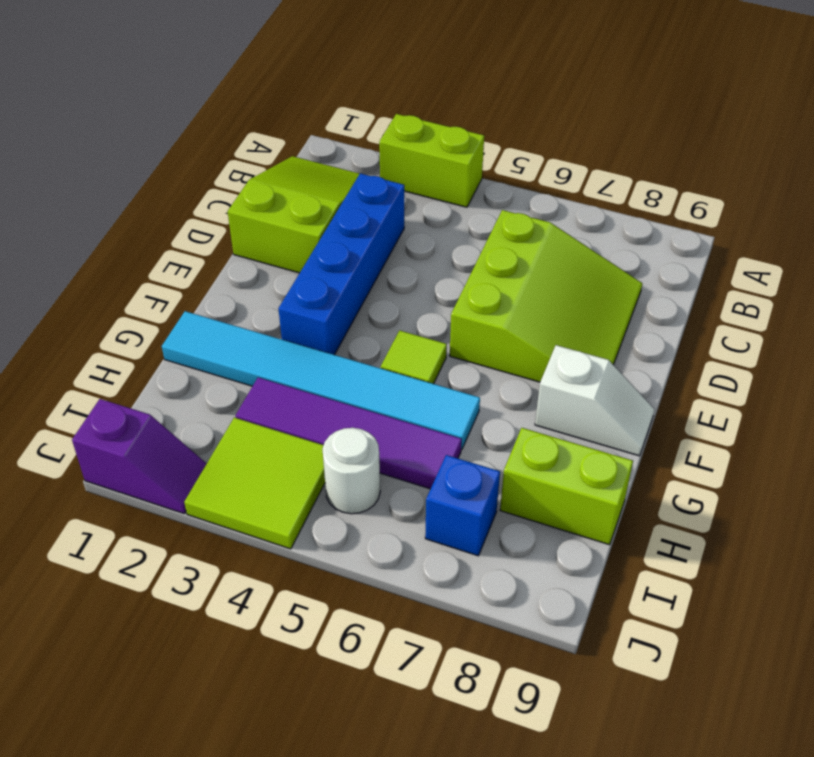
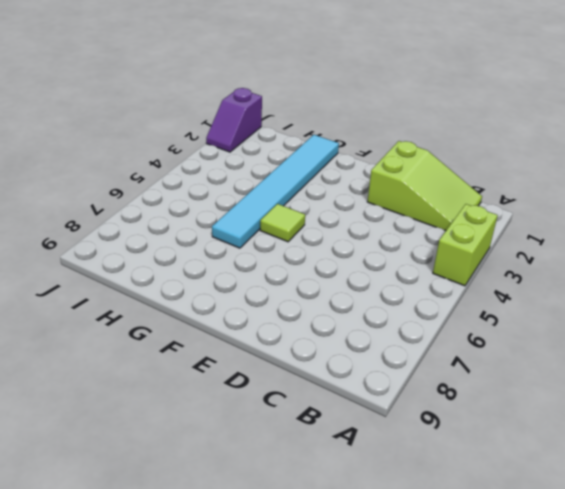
none -> blue 1x4 brick [278,173,404,355]
none -> lime 3x3 slope [450,210,642,382]
none -> white 1x2 slope [535,345,655,456]

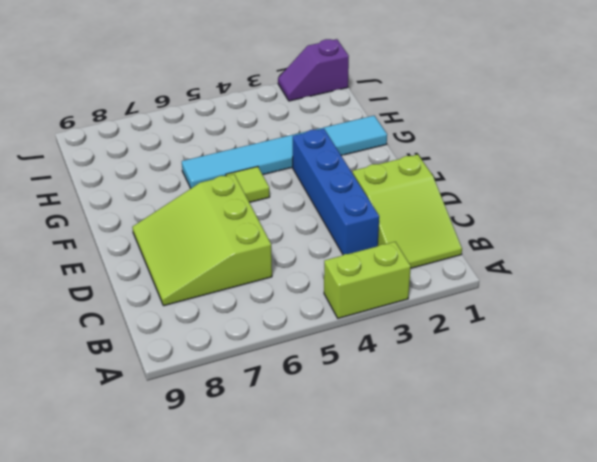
none -> white 1x2 slope [535,345,655,456]
none -> purple 1x4 tile [235,377,462,489]
none -> lime 1x2 brick [500,428,633,545]

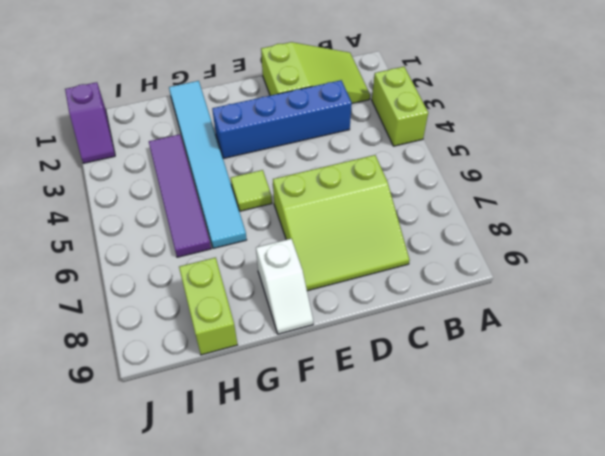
none -> lime 2x2 tile [184,417,325,549]
none -> white 1x1 round brick [323,428,380,514]
none -> blue 1x1 brick [425,455,500,556]

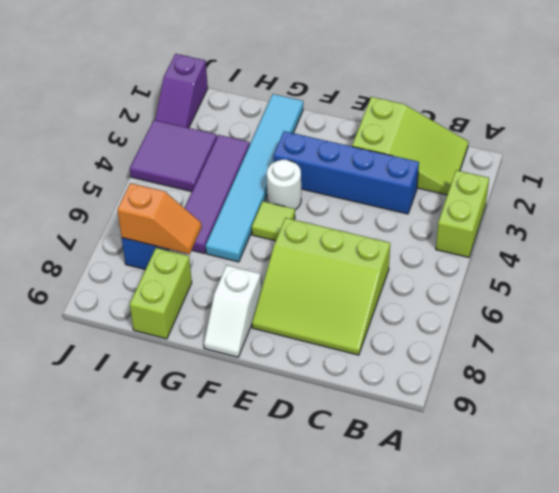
white 1x1 round brick [267,160,301,210] -> white 1x1 round brick moved to [323,428,380,514]
orange 1x2 slope [117,183,202,254] -> none
purple 2x2 tile [130,120,217,192] -> lime 2x2 tile [184,417,325,549]

